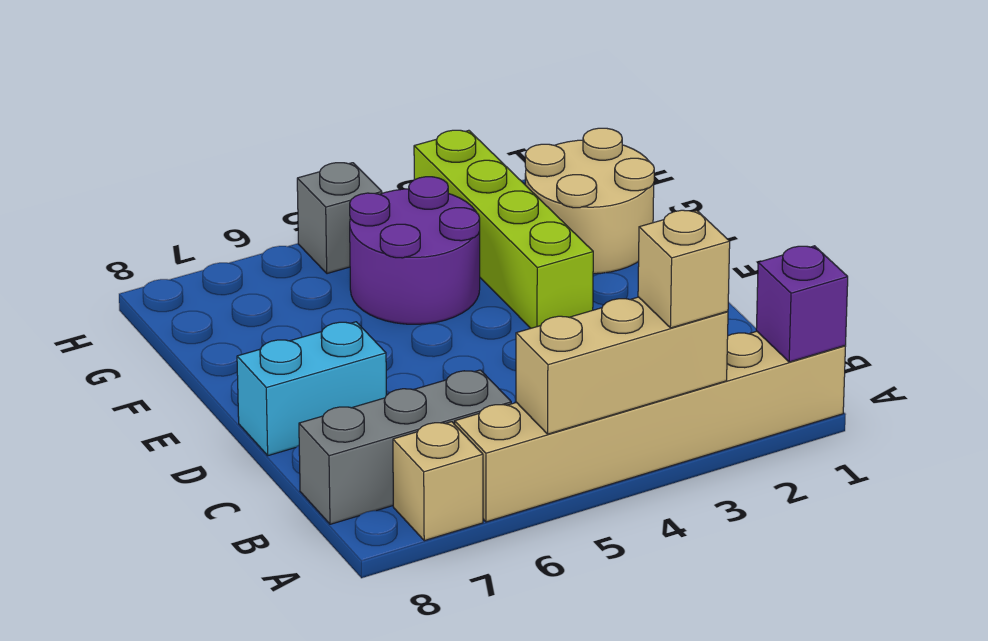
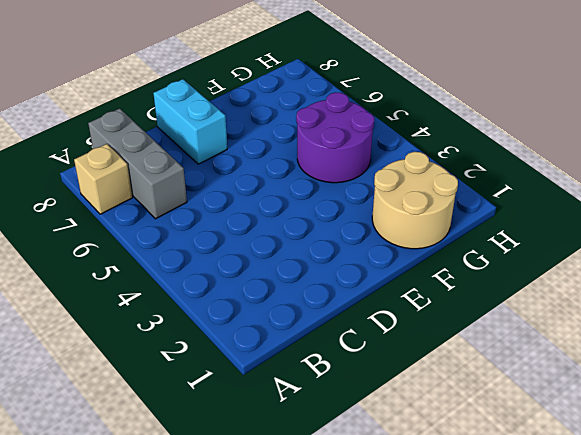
none -> tan 1x6 brick [455,331,846,522]
none -> lime 1x4 brick [414,130,593,328]

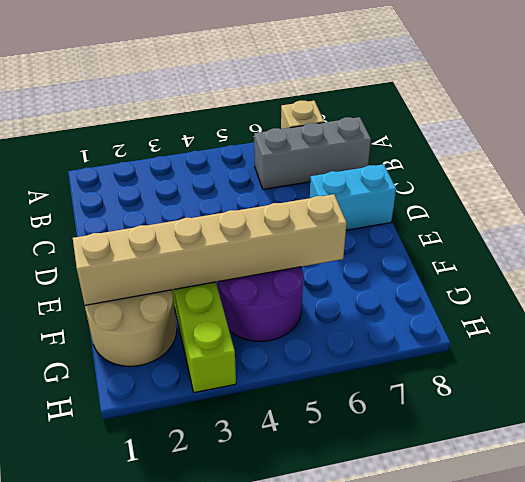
tan 1x6 brick [73,194,347,305] -> tan 1x6 brick moved to [455,331,846,522]
none -> grey 1x1 brick [297,163,382,274]
none -> purple 1x1 brick [756,246,848,362]

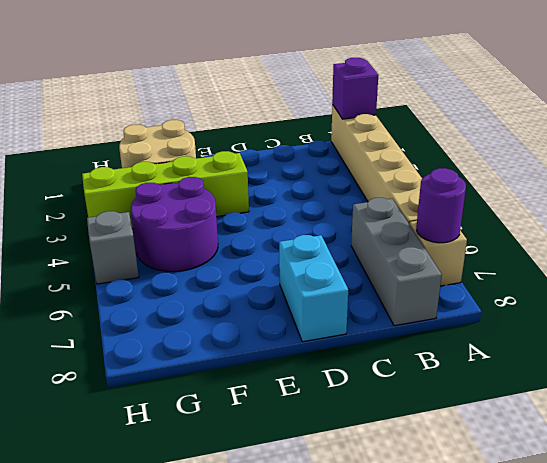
purple 1x1 round brick [416,168,466,243] -> none
none -> tan 1x3 brick [516,297,728,434]
none -> tan 1x1 brick [638,210,730,328]

